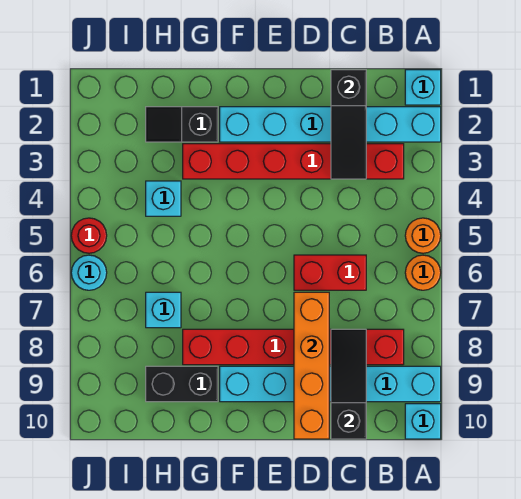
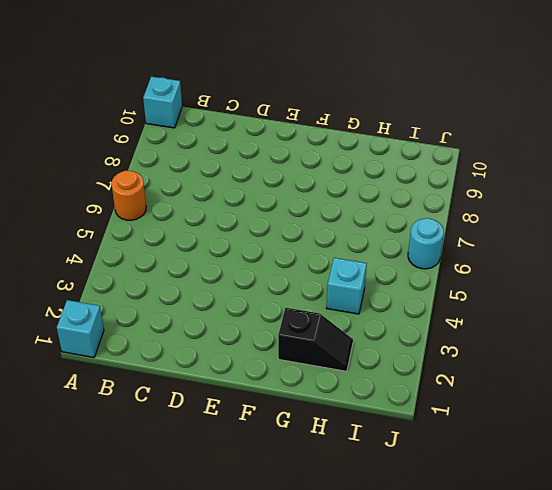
none -> cyan 1x6 brick [220,107,441,142]
none -> orange 1x1 round brick [405,218,441,253]
none -> cyan 1x6 brick [220,366,441,402]

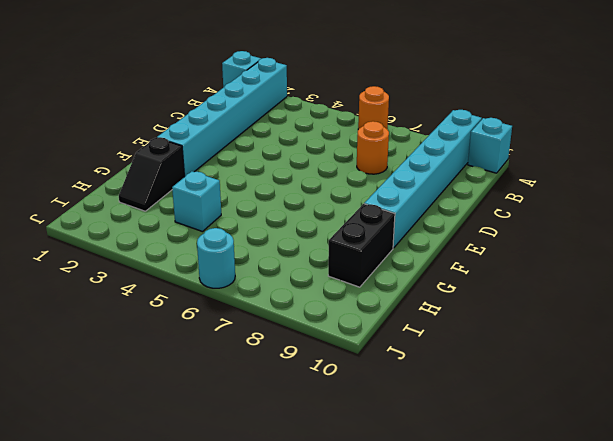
orange 1x1 round brick [357,121,389,174] -> orange 1x1 round brick moved to [405,218,441,253]
none -> red 1x6 brick [183,144,404,179]
none -> red 1x6 brick [183,329,404,365]
none -> red 1x2 brick [294,255,366,290]

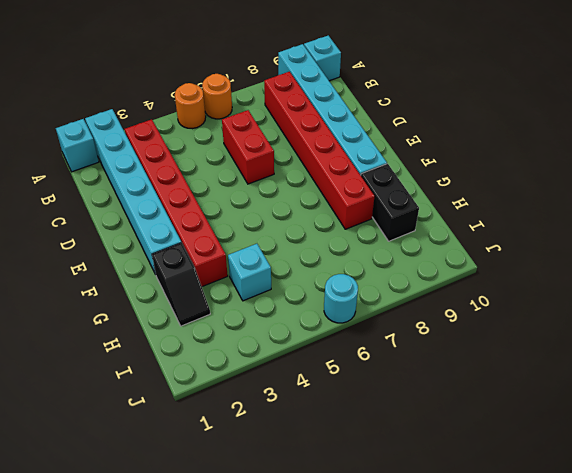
none -> cyan 1x1 brick [146,292,181,328]
none -> red 1x1 round brick [71,218,107,253]
none -> black 1x3 slope [331,70,366,179]

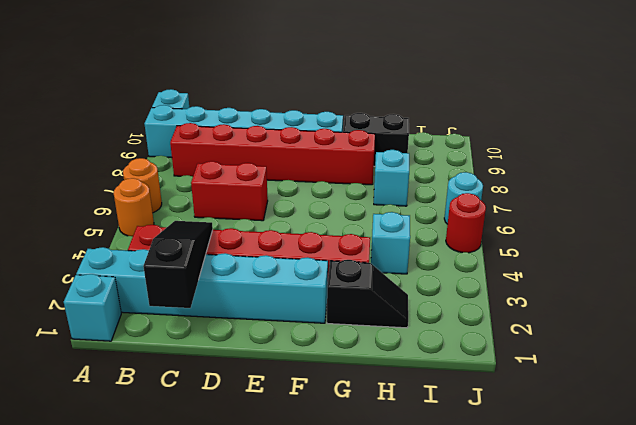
none -> black 1x3 slope [331,329,366,439]
none -> orange 1x4 brick [294,292,329,439]

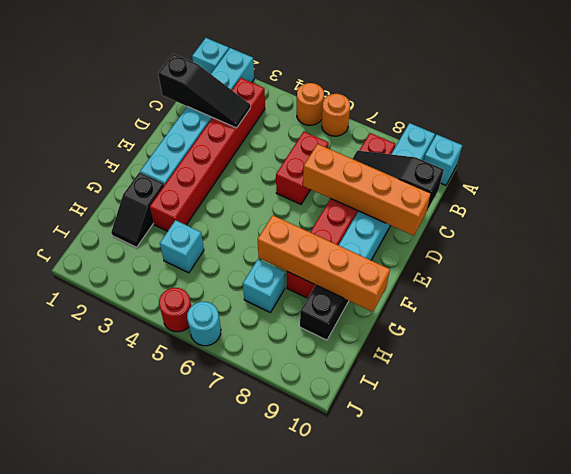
orange 1x4 brick [258,215,390,312] -> none

